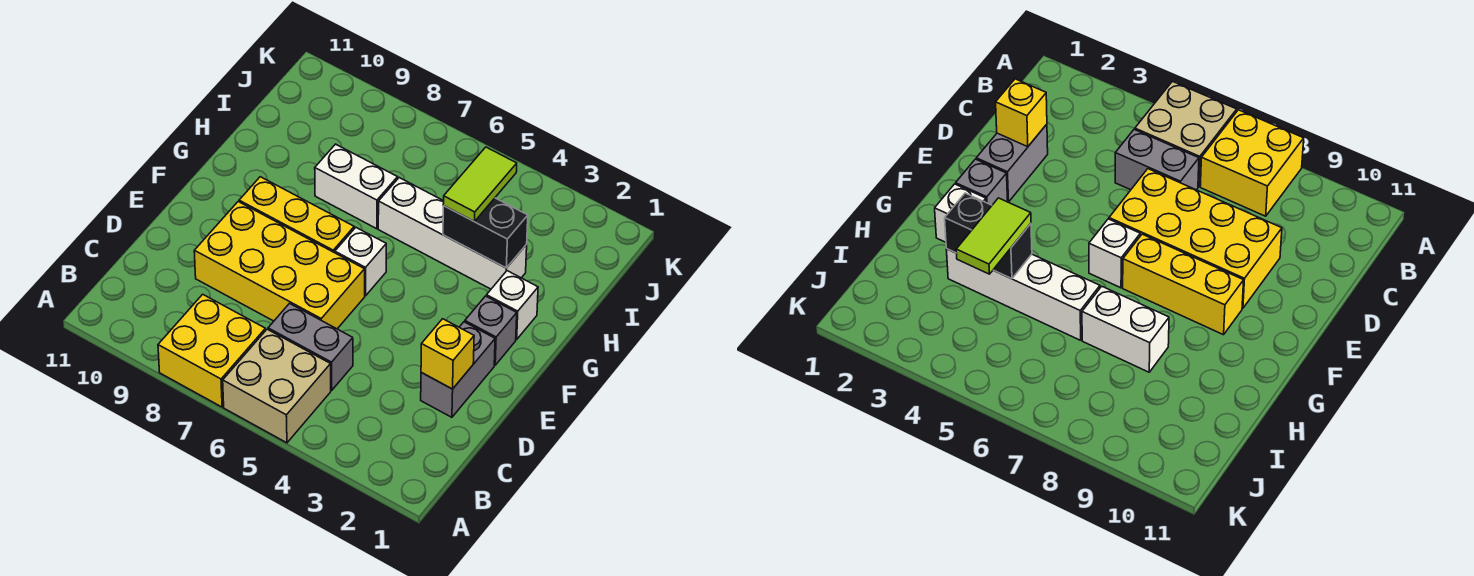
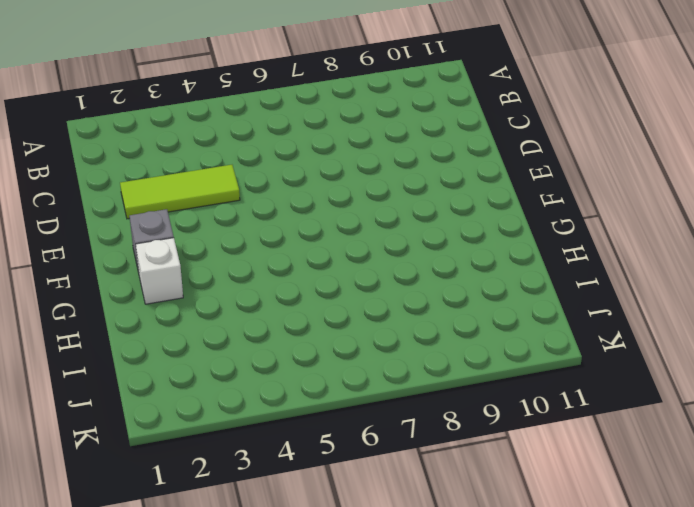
lime 1x3 tile [120,165,240,219] -> grey 1x2 brick [421,322,495,417]
none -> tan 2x2 brick [223,329,331,443]
none -> yellow 2x2 brick [158,294,266,407]
none -> grey 1x2 brick [268,304,353,390]

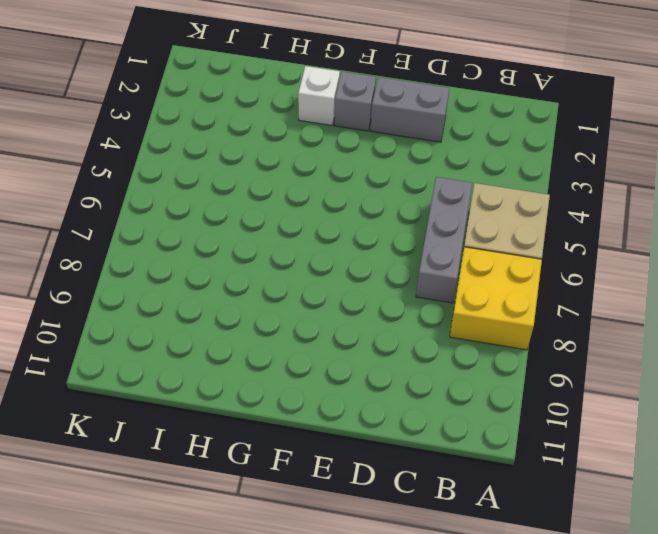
grey 1x3 brick [416,177,472,303] -> grey 1x2 brick [268,304,353,390]
none -> yellow 2x4 brick [194,202,365,329]
none -> white 1x1 brick [335,228,386,296]
none -> yellow 1x3 brick [239,177,354,253]

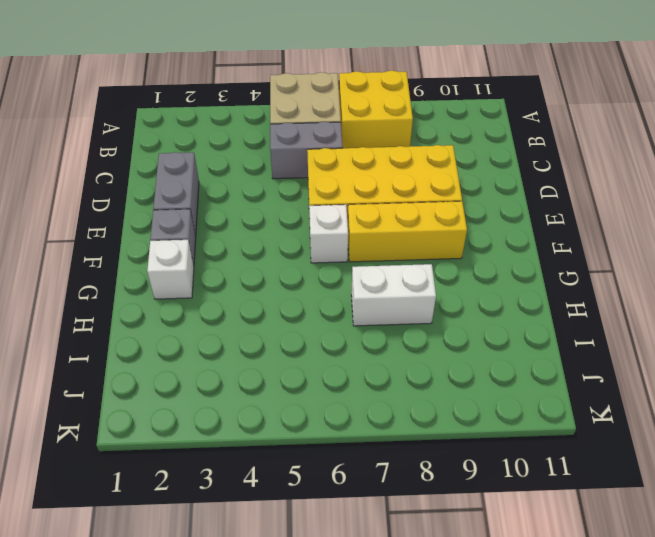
none -> white 1x4 brick [378,178,527,289]
none -> yellow 1x1 brick [421,319,474,389]
none -> black 1x2 brick [443,198,528,268]

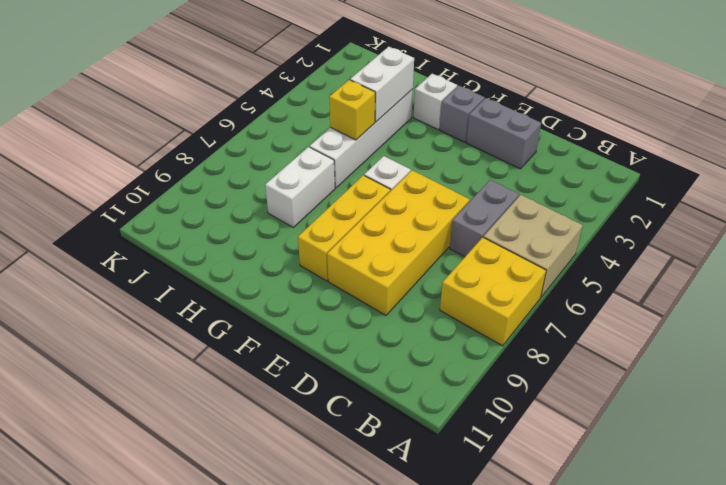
white 1x2 brick [350,47,414,122] -> black 1x2 brick [443,198,528,268]
yellow 1x1 brick [329,80,375,140] -> yellow 1x1 brick moved to [421,319,474,389]
none -> lime 1x2 tile [443,147,517,221]

